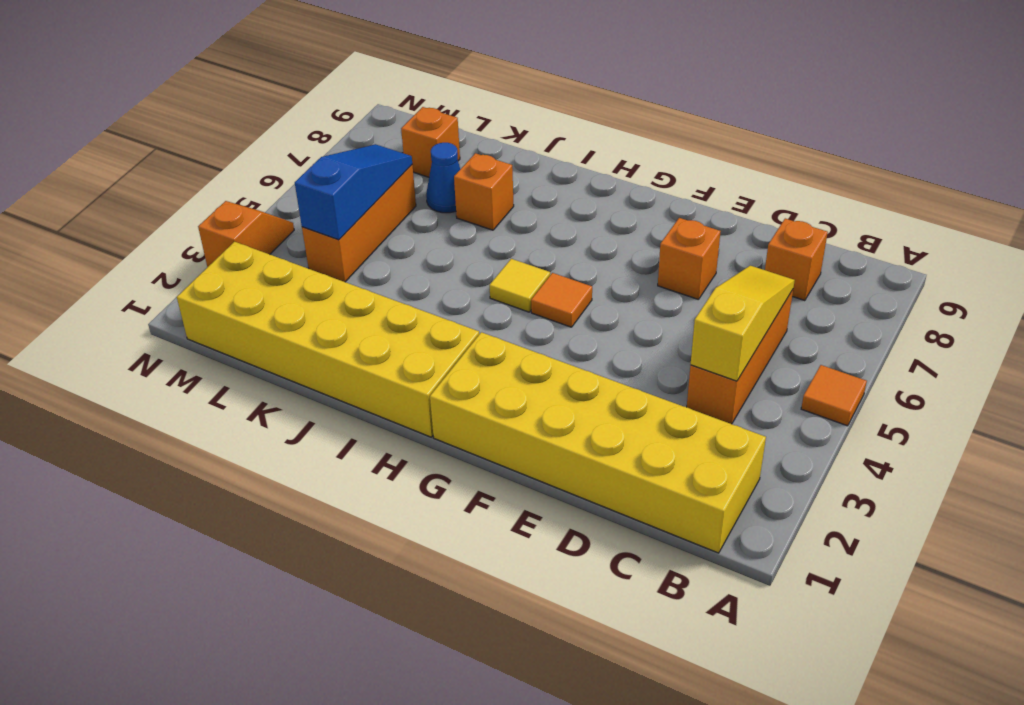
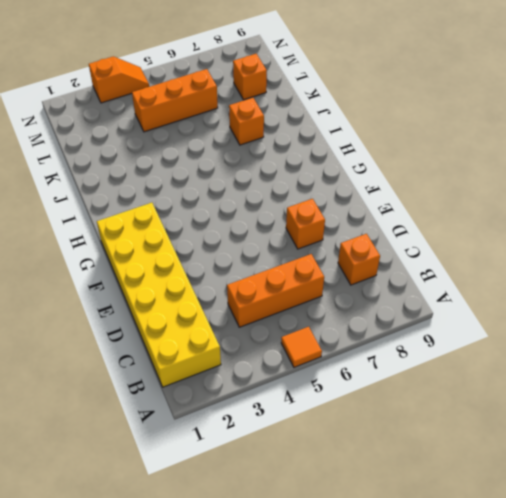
none -> orange 1x1 tile [531,273,592,327]
none -> yellow 2x6 brick [177,242,479,437]
none -> yellow 1x1 tile [490,259,550,312]

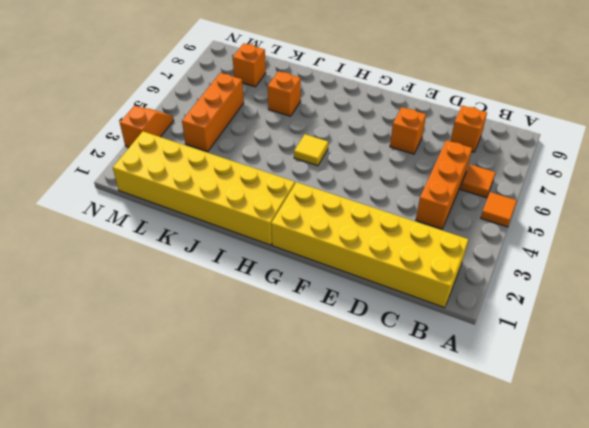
orange 1x1 tile [461,165,496,198] -> orange 1x1 tile moved to [531,273,592,327]
none -> blue 1x1 cone [426,143,460,213]
none -> yellow 1x3 slope [691,266,795,381]
none -> blue 1x3 slope [295,144,412,240]

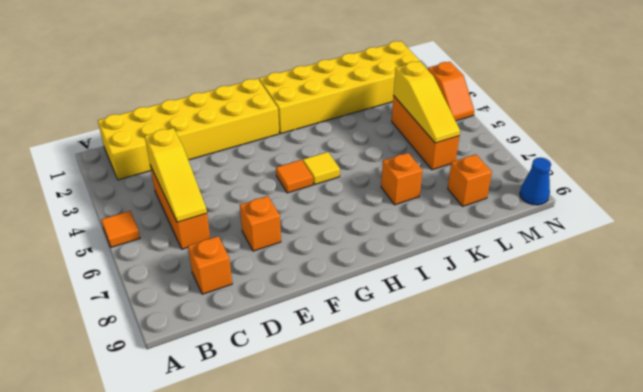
yellow 1x3 slope [393,61,460,143] -> blue 1x3 slope [295,144,412,240]
blue 1x1 cone [520,158,551,205] -> blue 1x1 cone moved to [426,143,460,213]

